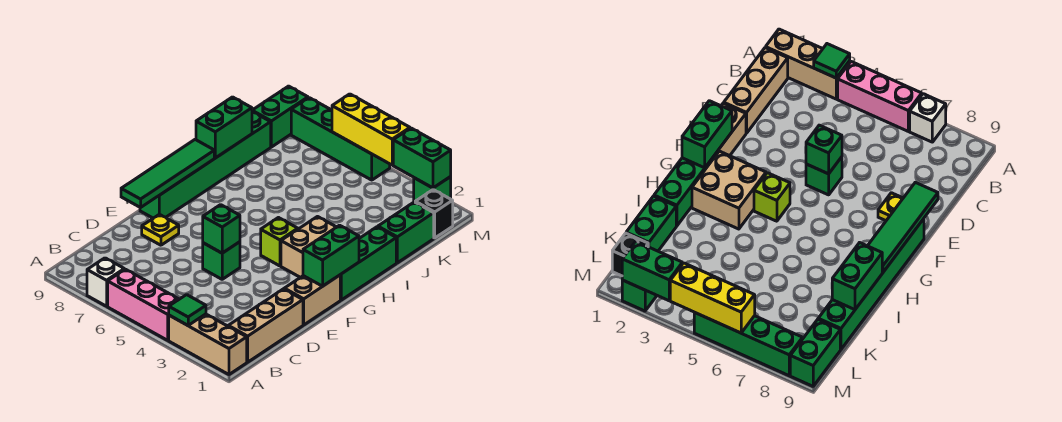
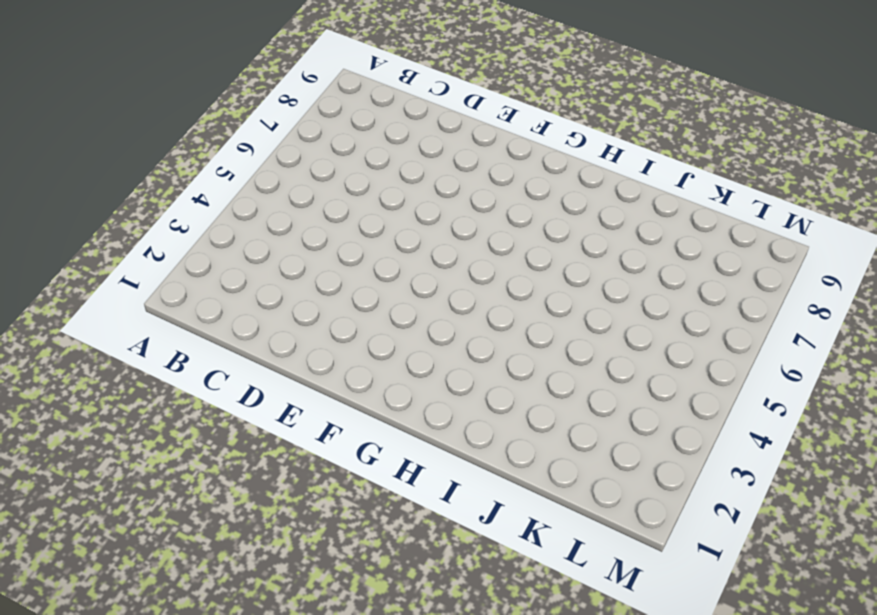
none -> tan 1x3 brick [169,314,247,374]
none -> pink 1x3 brick [108,269,179,340]
none -> white 1x1 brick [87,258,124,306]

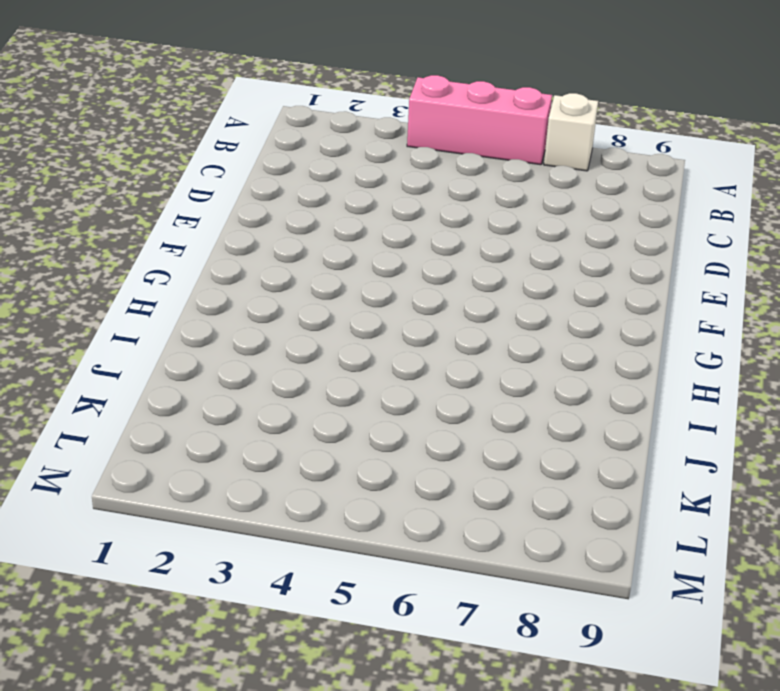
none -> tan 1x3 brick [169,314,247,374]
none -> tan 1x3 brick [228,289,303,362]
none -> tan 1x2 brick [284,275,340,325]

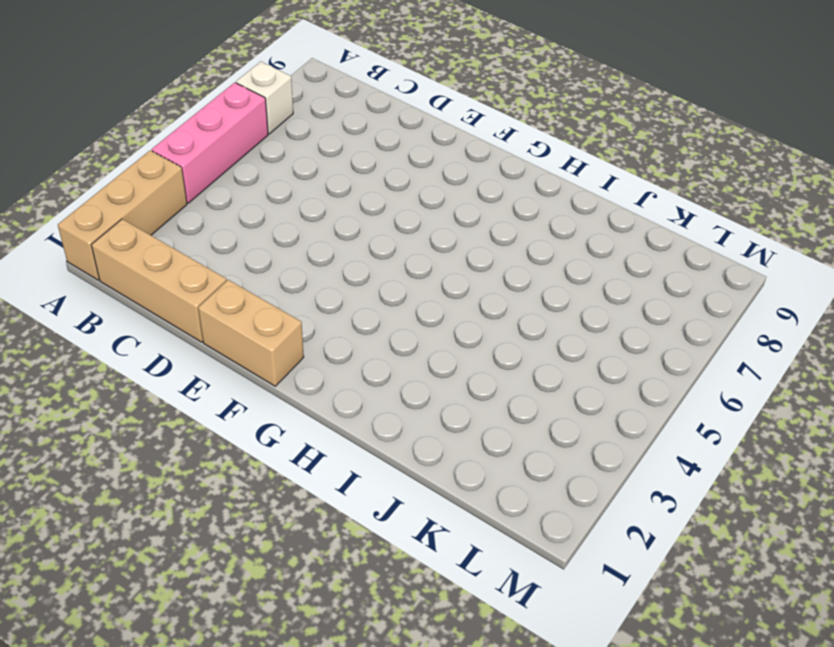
none -> green 1x1 brick [203,242,240,279]
none -> yellow 1x1 plate [142,214,179,245]
none -> green 1x6 brick [140,112,271,218]

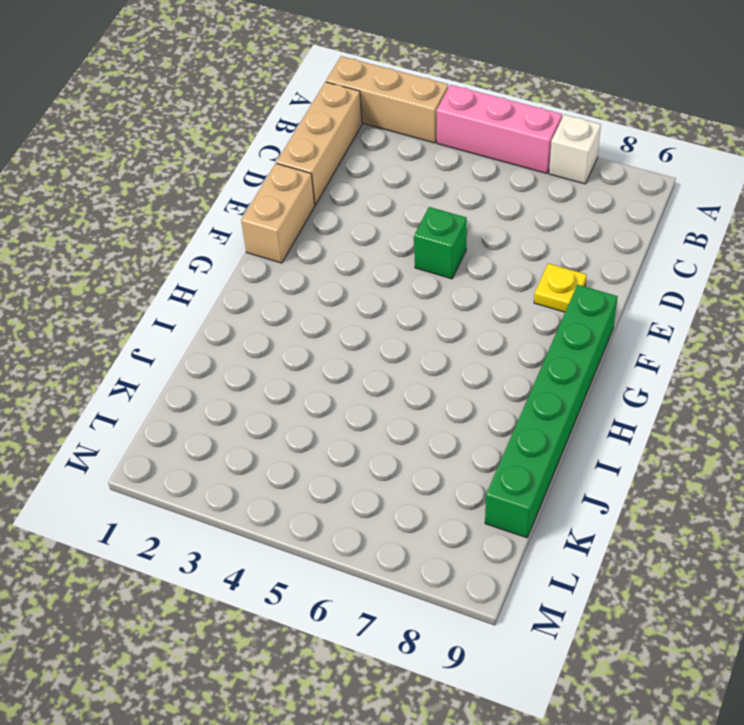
none -> green 1x3 brick [340,227,396,300]
none -> tan 2x2 brick [281,217,336,277]
none -> lime 1x1 brick [261,218,298,266]

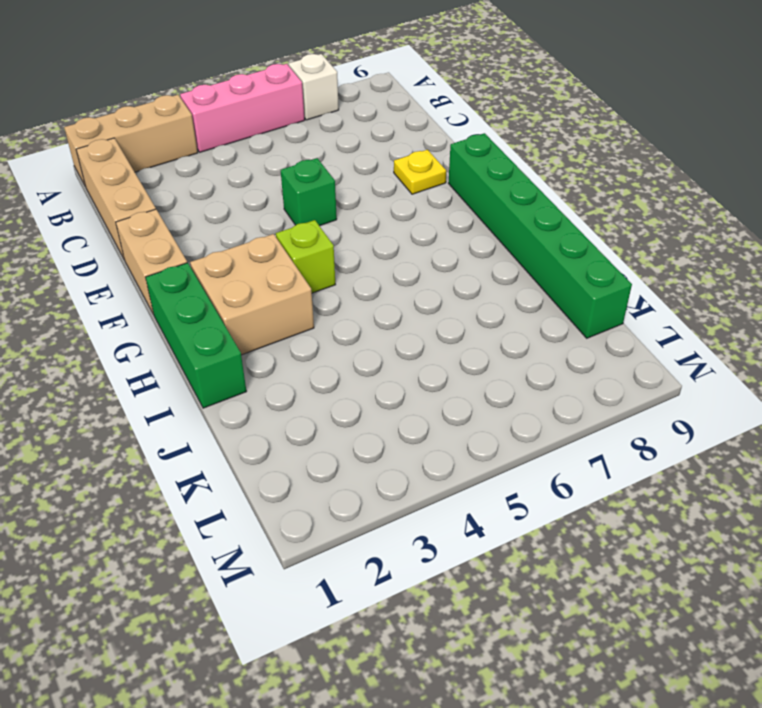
none -> green 1x2 brick [378,202,434,263]
none -> black 1x1 brick [415,190,453,238]
none -> green 1x2 brick [252,86,308,147]

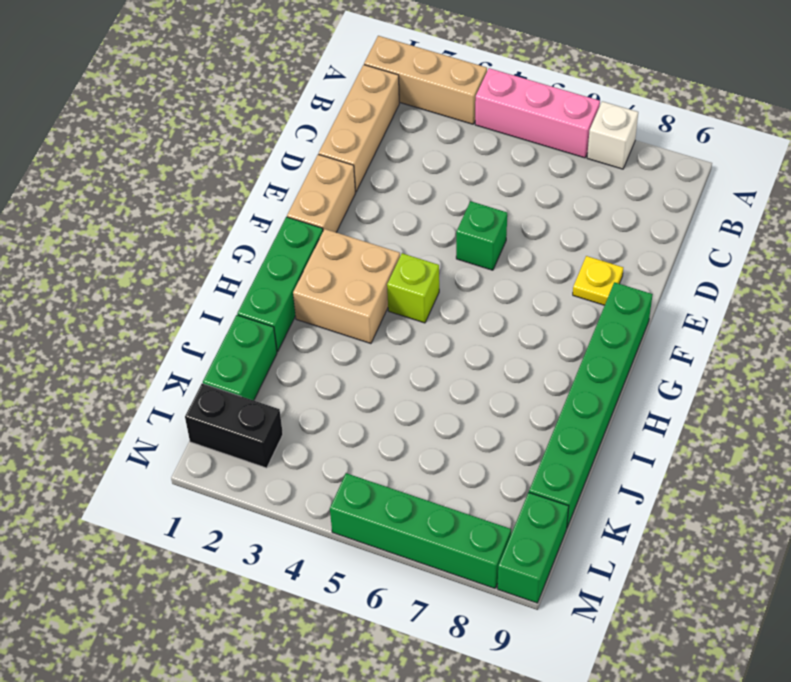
black 1x2 brick [185,383,283,468] -> black 1x1 brick [415,190,453,238]
none -> green 1x1 brick [414,177,451,202]
none -> green 1x1 tile [169,295,206,325]
none -> green 1x1 brick [203,205,240,253]

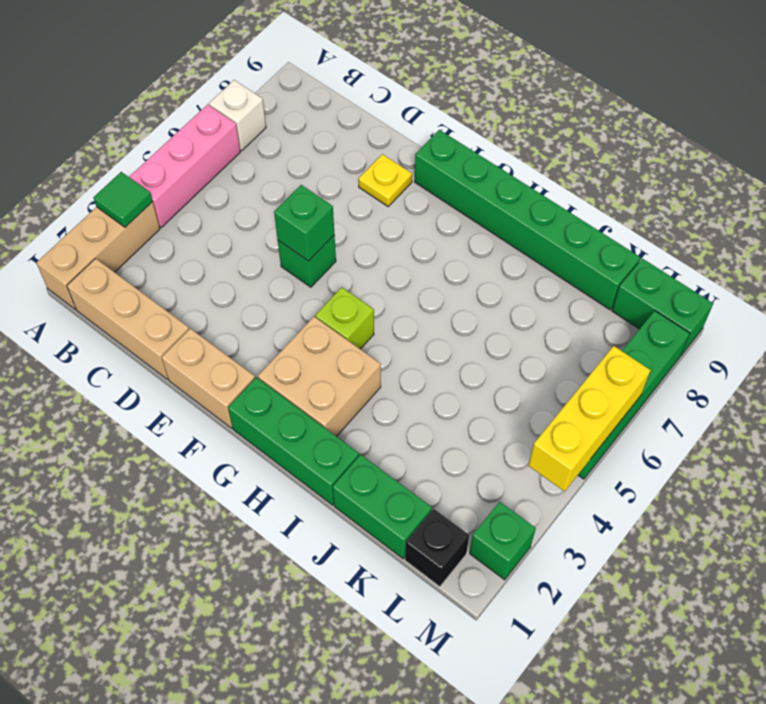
none -> green 1x4 tile [121,140,214,208]
none -> green 1x2 brick [303,225,359,286]
none -> green 1x2 brick [196,97,252,158]

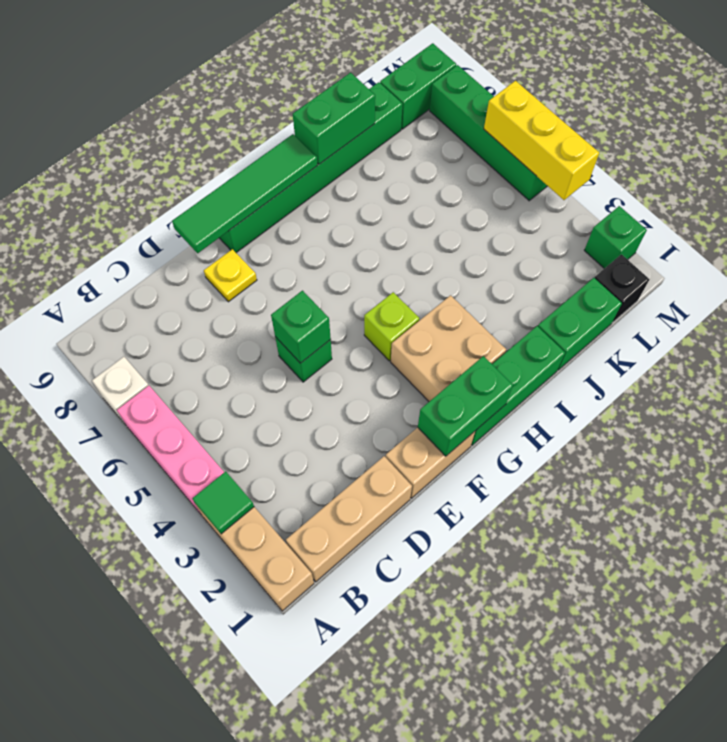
none -> green 1x2 brick [393,128,451,188]

